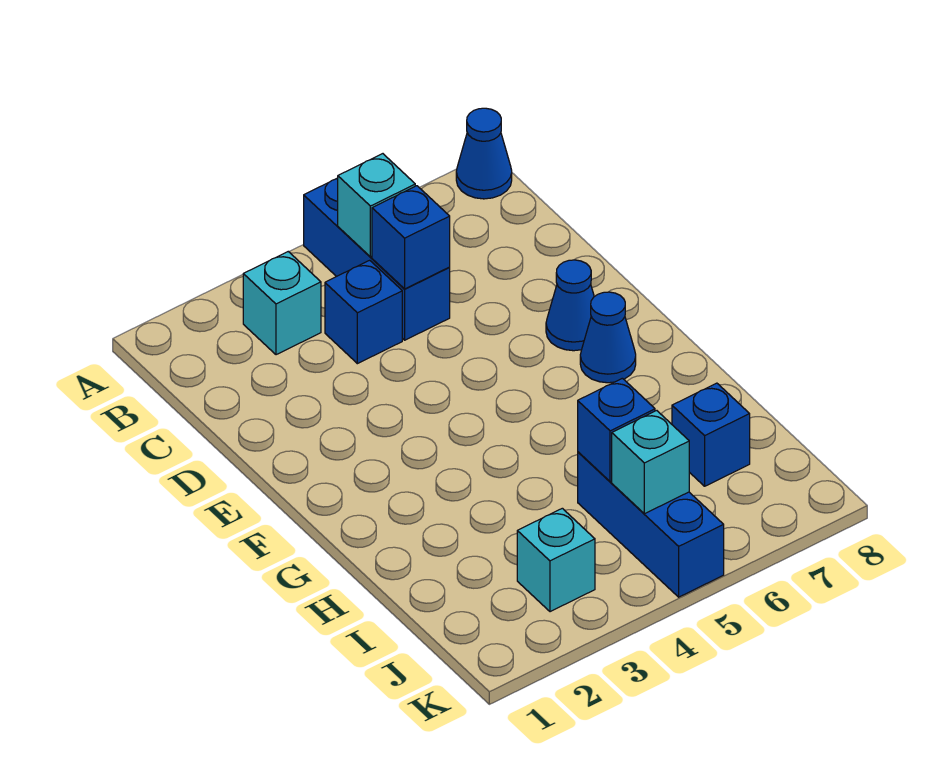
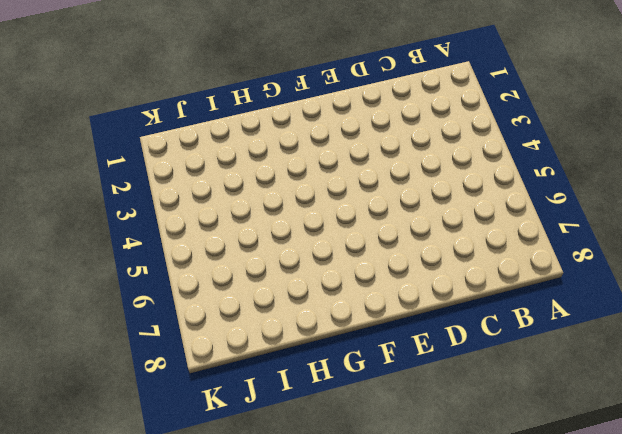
none -> blue 1x3 brick [304,178,450,340]
none -> blue 1x1 cone [456,108,512,199]
none -> cyan 1x1 brick [243,252,321,355]

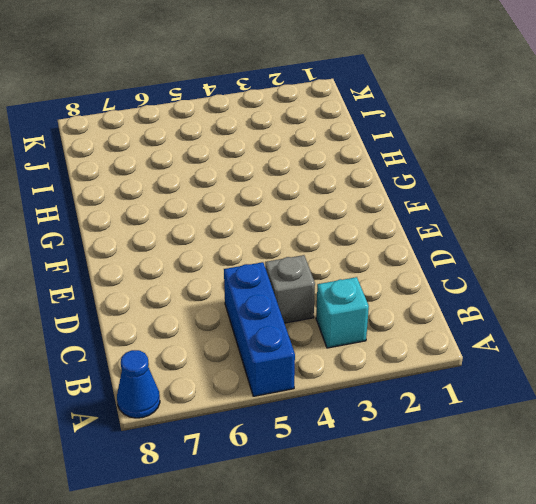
grey 1x1 brick [265,255,315,323] -> blue 1x1 brick [325,260,402,364]
none -> blue 1x1 cone [546,260,594,351]
none -> blue 1x1 cone [580,292,636,383]
none -> blue 1x3 brick [578,452,724,597]

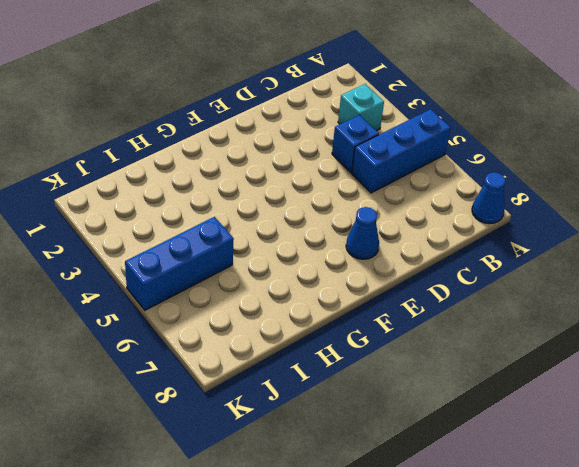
none -> blue 1x1 cone [580,292,636,383]
none -> blue 1x1 brick [672,383,750,486]
none -> cyan 1x1 brick [517,508,595,612]

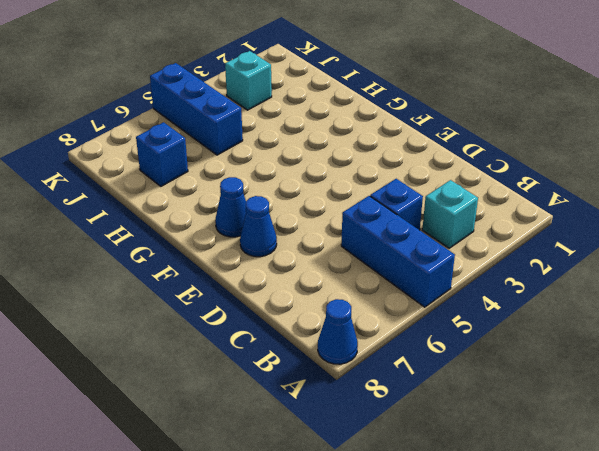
none -> cyan 1x1 brick [338,154,415,257]
none -> blue 1x1 brick [372,186,450,289]
none -> blue 1x1 brick [578,378,655,482]

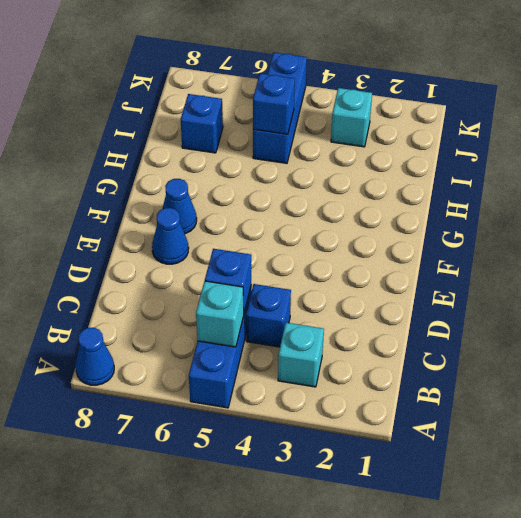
none -> cyan 1x1 brick [612,411,689,514]

